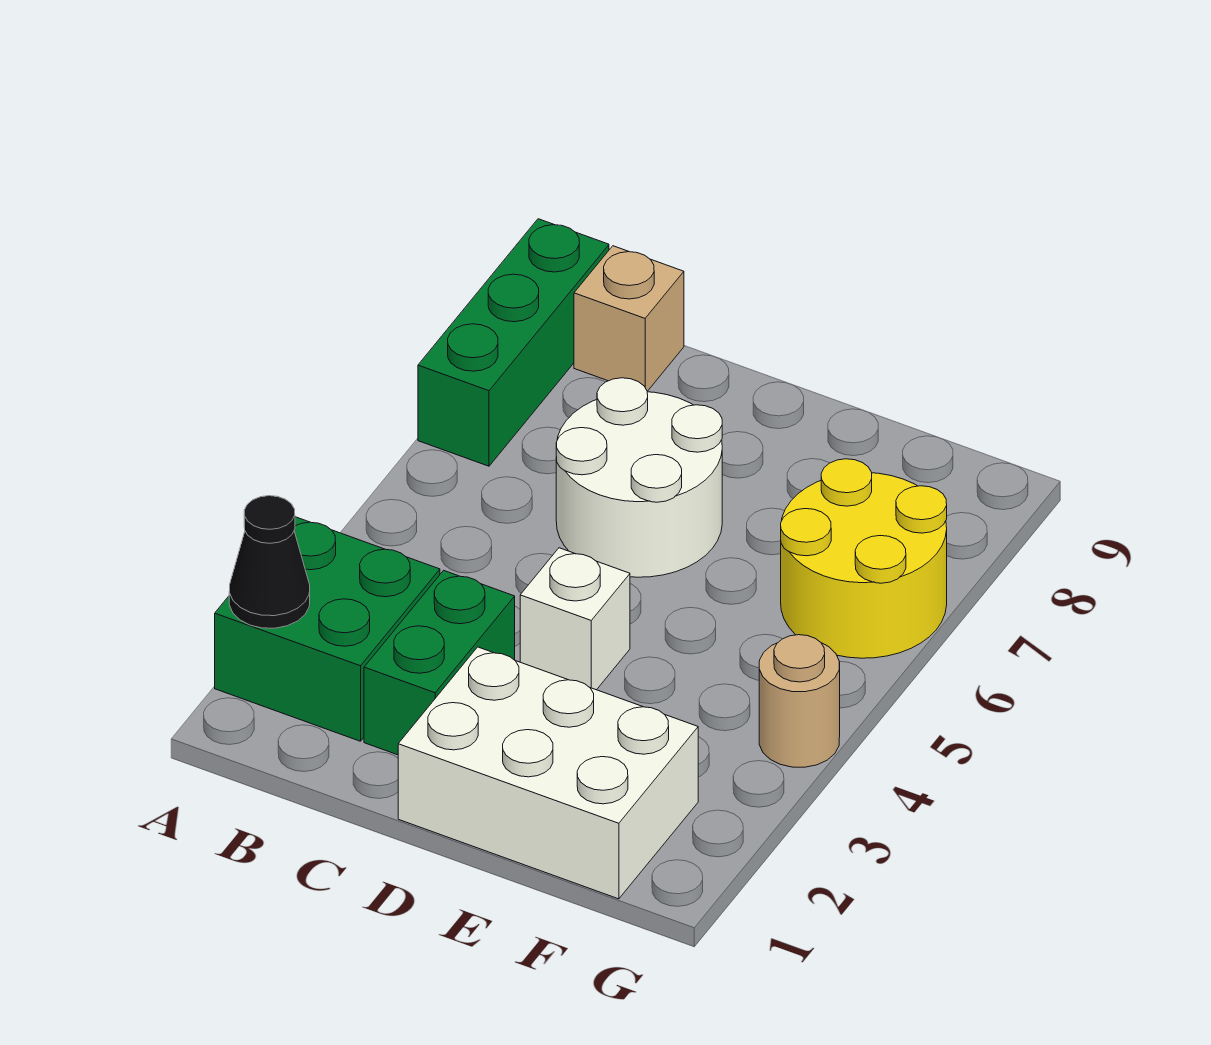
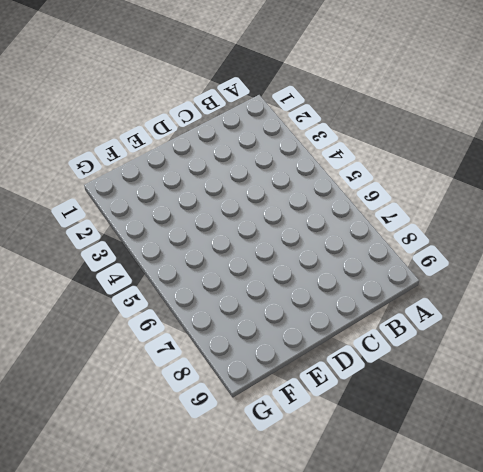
none -> green 2x2 brick [215,517,440,741]
none -> green 1x3 brick [418,219,609,466]

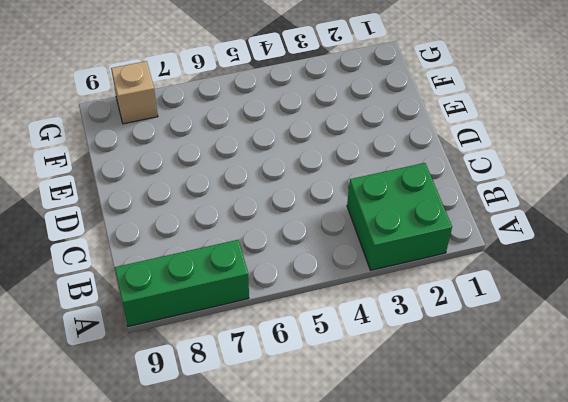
tan 1x1 brick [111,61,158,124] -> tan 1x1 brick moved to [574,246,684,391]
none -> green 1x2 brick [364,570,515,755]
none -> white 2x2 round brick [556,378,722,577]

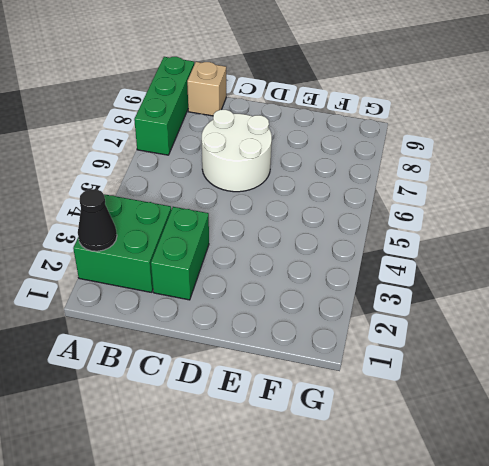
none -> white 2x3 brick [398,647,698,899]
none -> white 1x1 brick [520,548,630,690]

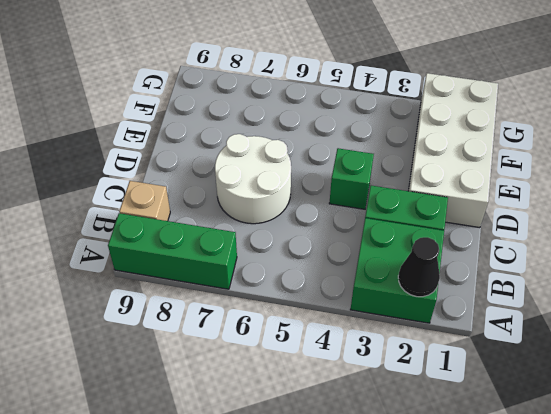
white 2x4 brick [409,73,498,228] -> white 2x3 brick [398,647,698,899]
green 1x1 brick [329,148,374,209] -> white 1x1 brick [520,548,630,690]
none -> yellow 2x2 round brick [781,459,947,658]
none -> tan 1x1 round brick [759,635,840,767]

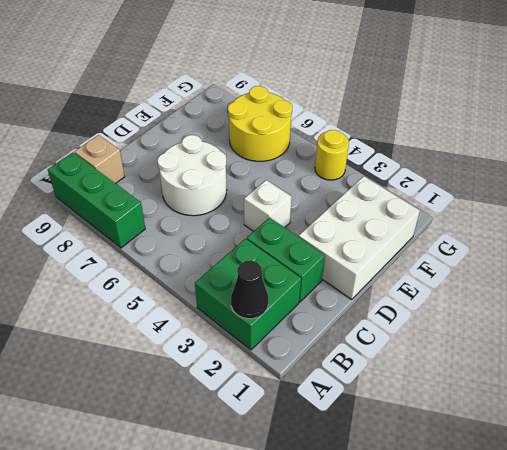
yellow 1x1 round brick [315,130,349,180] -> tan 1x1 round brick [759,635,840,767]

